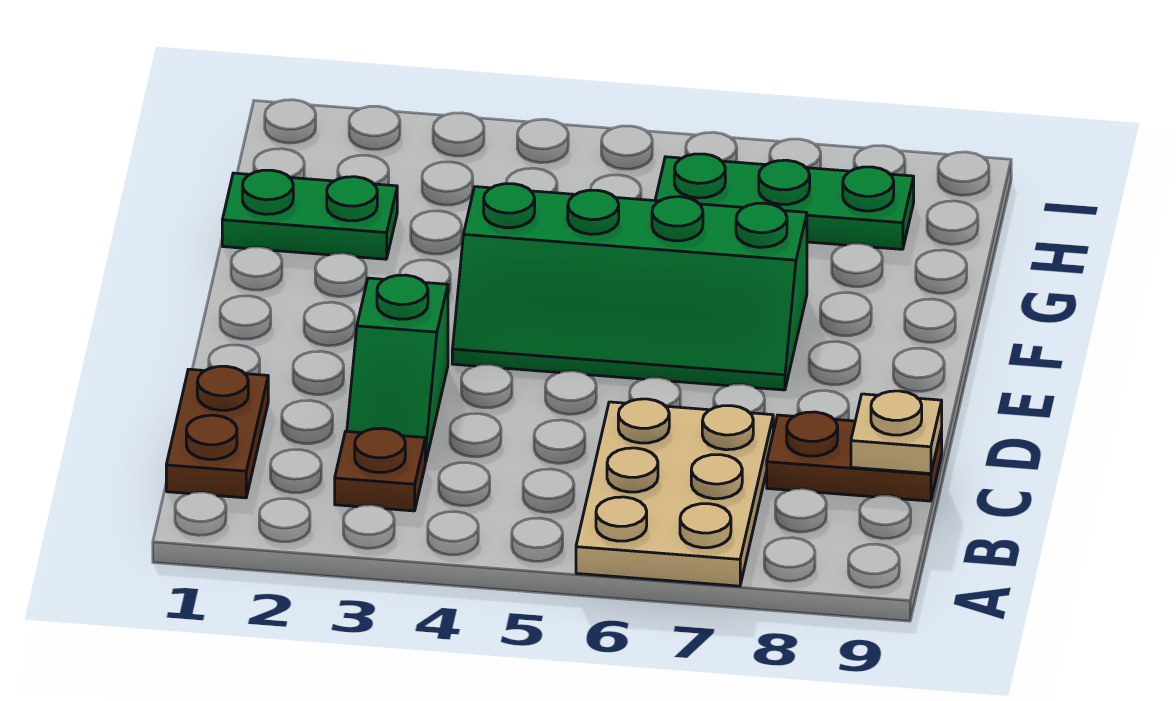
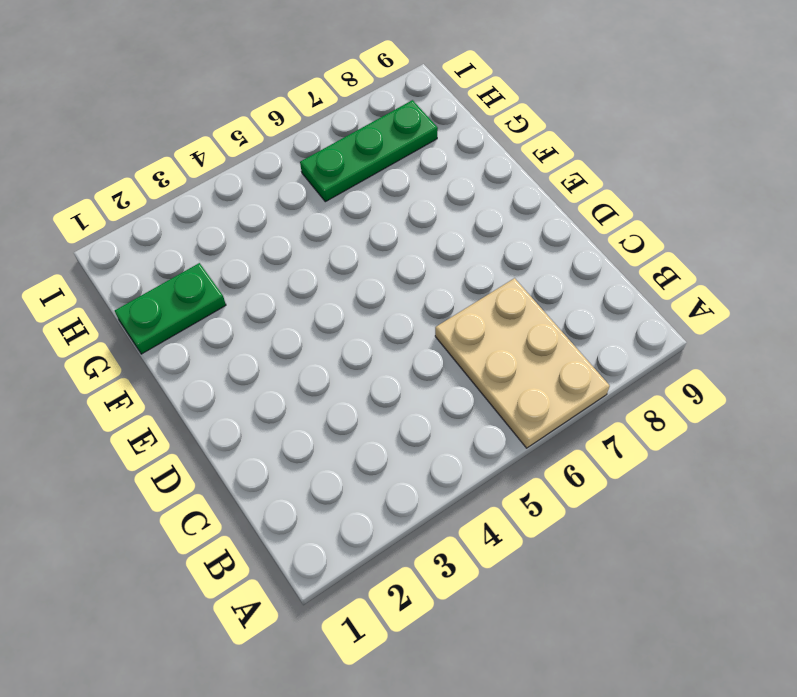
none -> brown 1x2 plate [166,366,268,498]
none -> brown 1x1 plate [335,428,425,511]

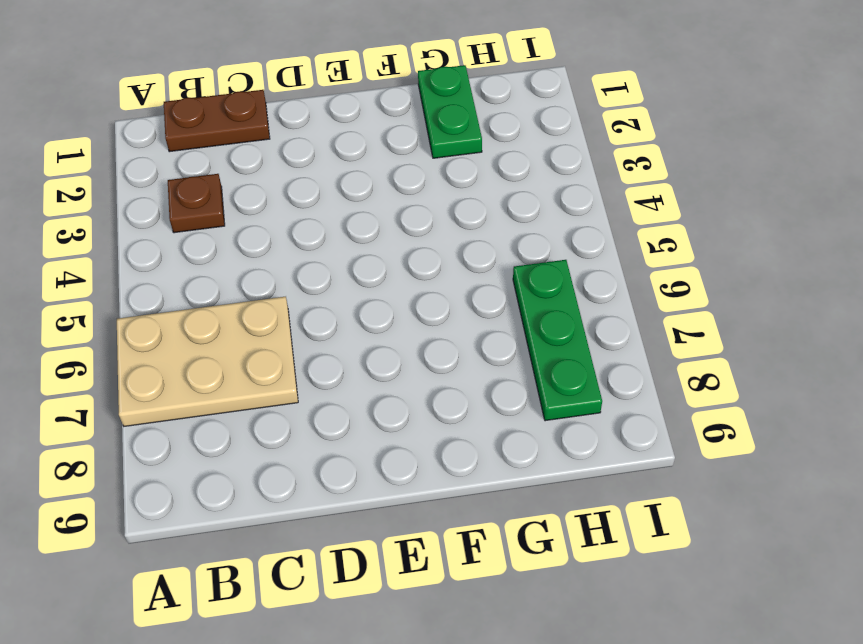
none -> green 1x2 slope [347,275,448,462]
none -> brown 1x2 plate [767,412,942,501]

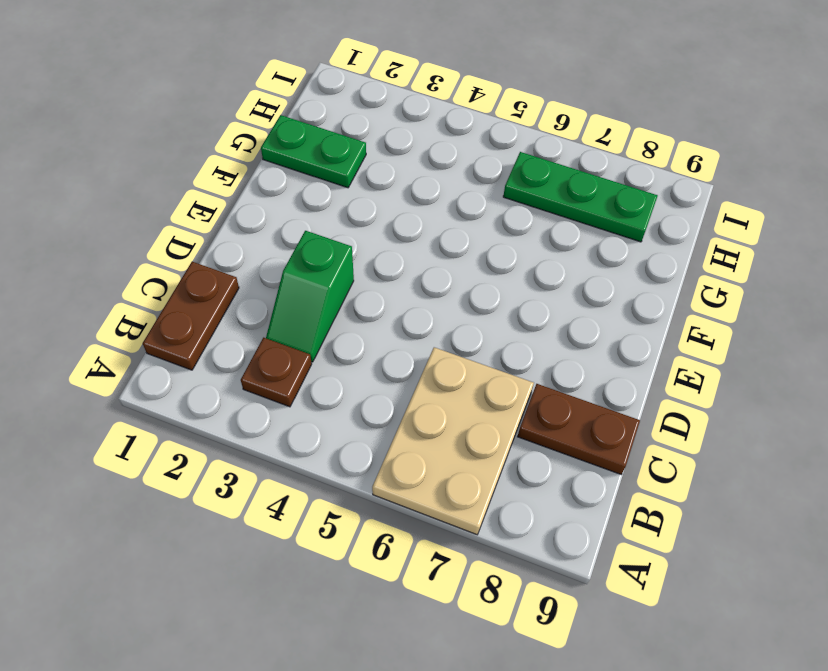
none -> green 2x4 slope [452,184,807,390]
none -> tan 1x1 plate [851,391,942,474]

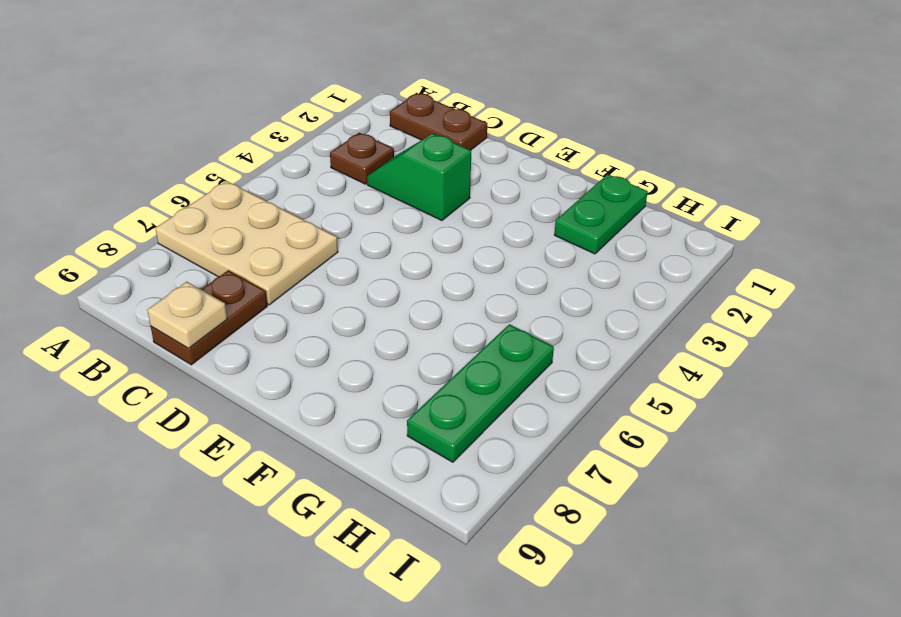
none -> green 2x4 slope [452,184,807,390]

